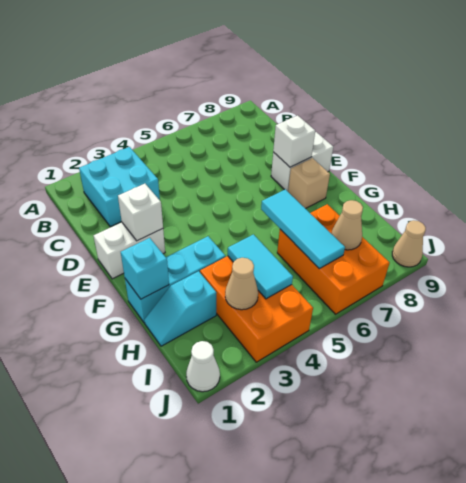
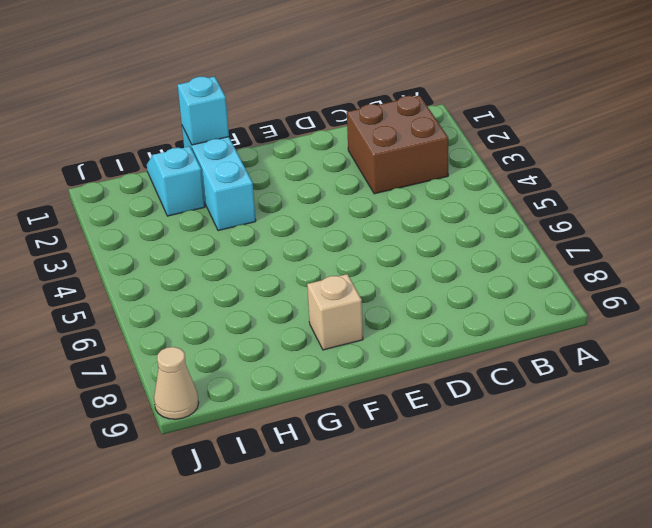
brown 2x2 brick [347,95,448,194] -> cyan 2x2 brick [79,147,160,227]
none -> white 1x2 brick [94,222,165,279]
none -> white 1x2 brick [271,132,333,191]
none -> orange 2x3 brick [200,256,313,362]

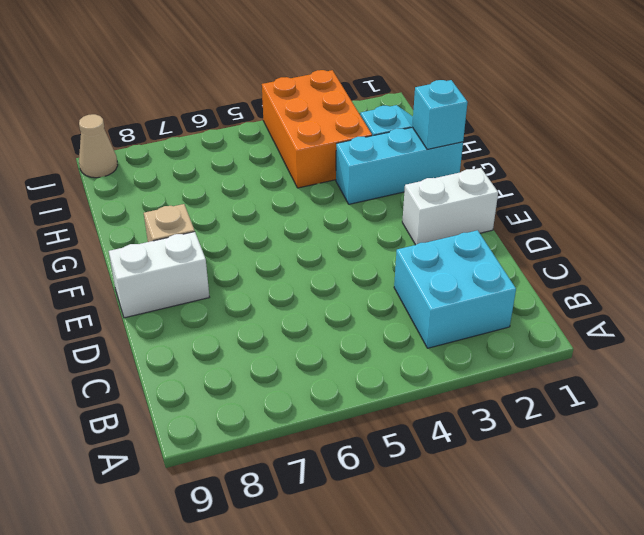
none -> orange 2x3 brick [277,204,390,314]
none -> white 1x1 cone [186,341,220,392]
none -> white 1x1 brick [118,184,163,241]

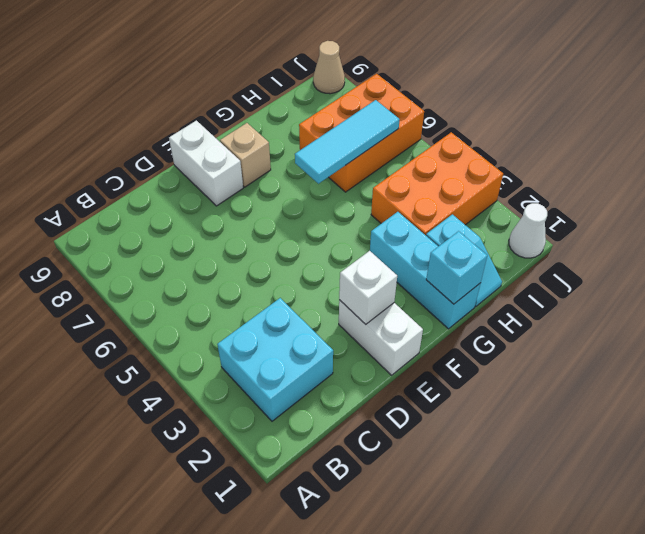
none -> white 1x1 brick [273,115,315,167]
none -> cyan 1x2 tile [228,234,293,299]
none -> tan 1x1 cone [225,258,258,310]

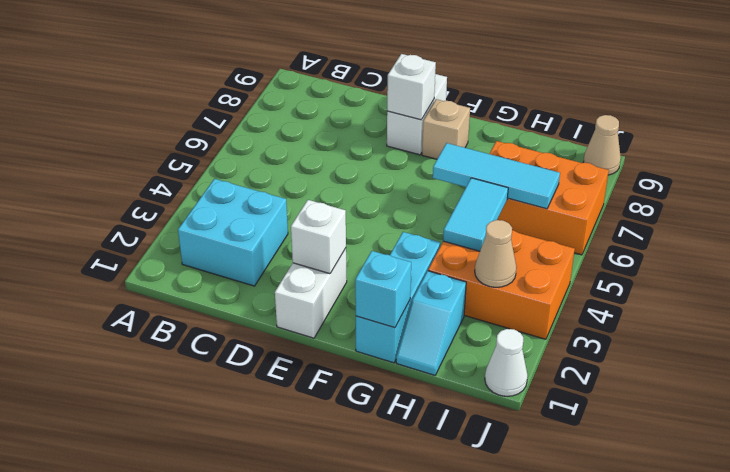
cyan 1x2 tile [443,178,508,251] -> cyan 1x2 tile turned to [228,234,293,299]
none -> tan 1x1 cone [331,200,363,250]

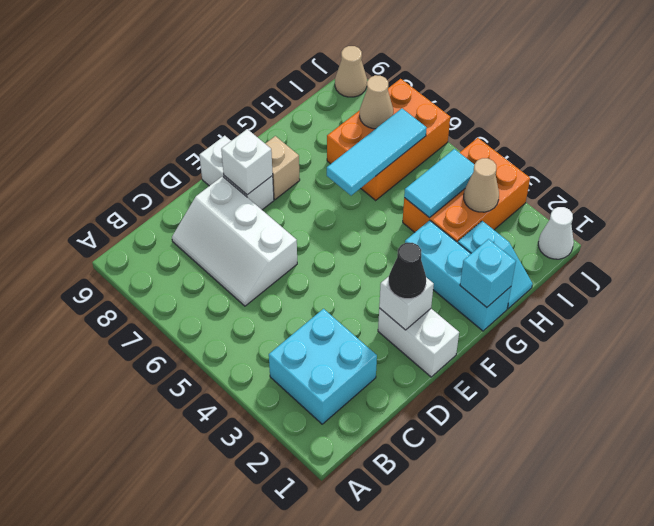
white 2x3 slope [172,176,297,306] -> none
black 1x1 cone [389,243,426,299] -> none

